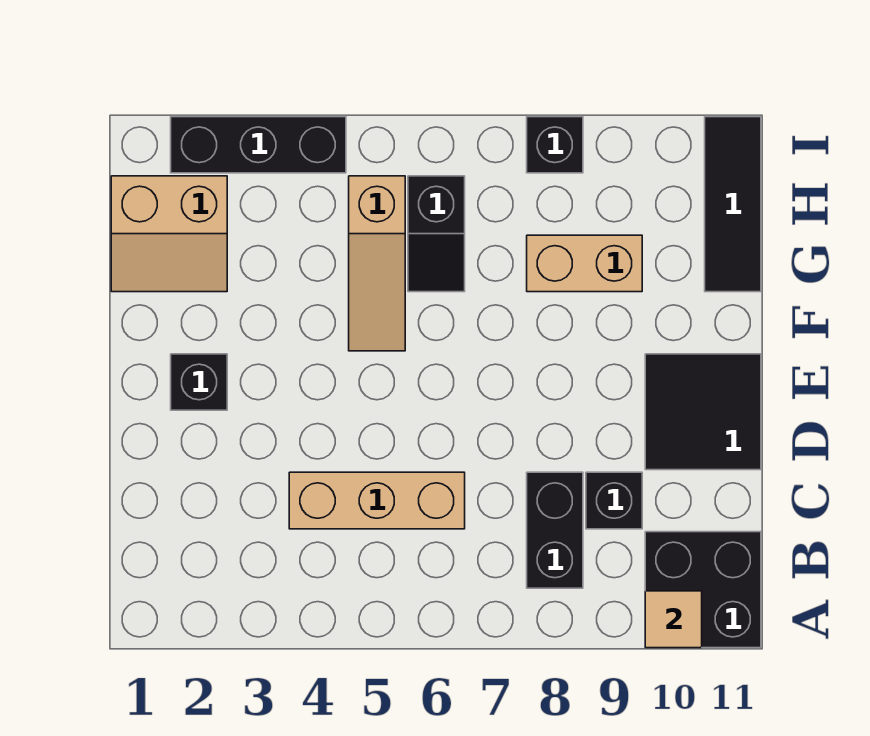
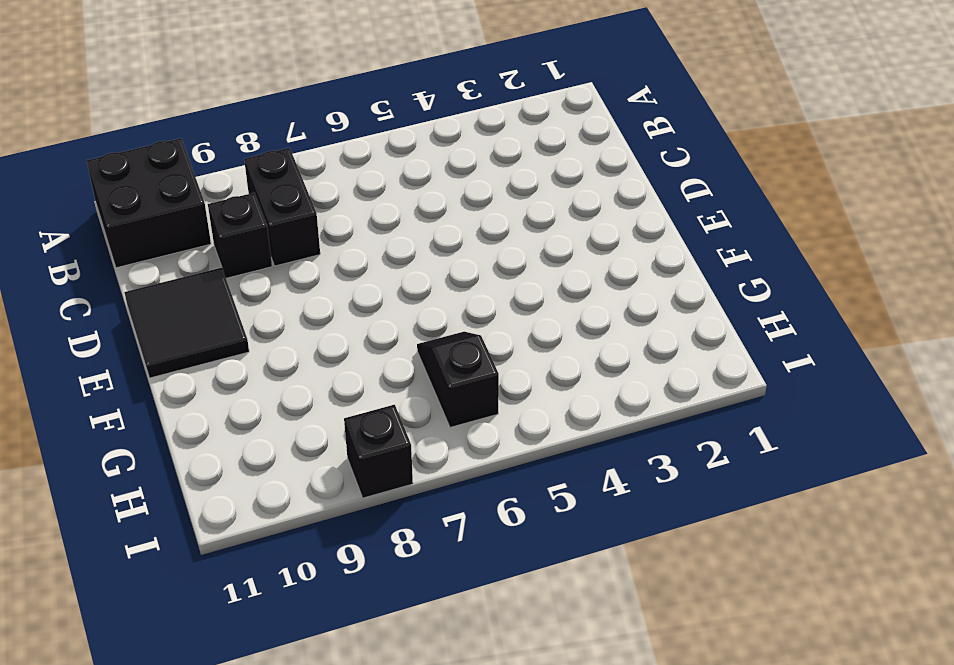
none -> tan 1x3 brick [289,472,465,529]
none -> black 1x1 brick [171,354,227,410]
none -> tan 1x3 slope [349,176,405,351]

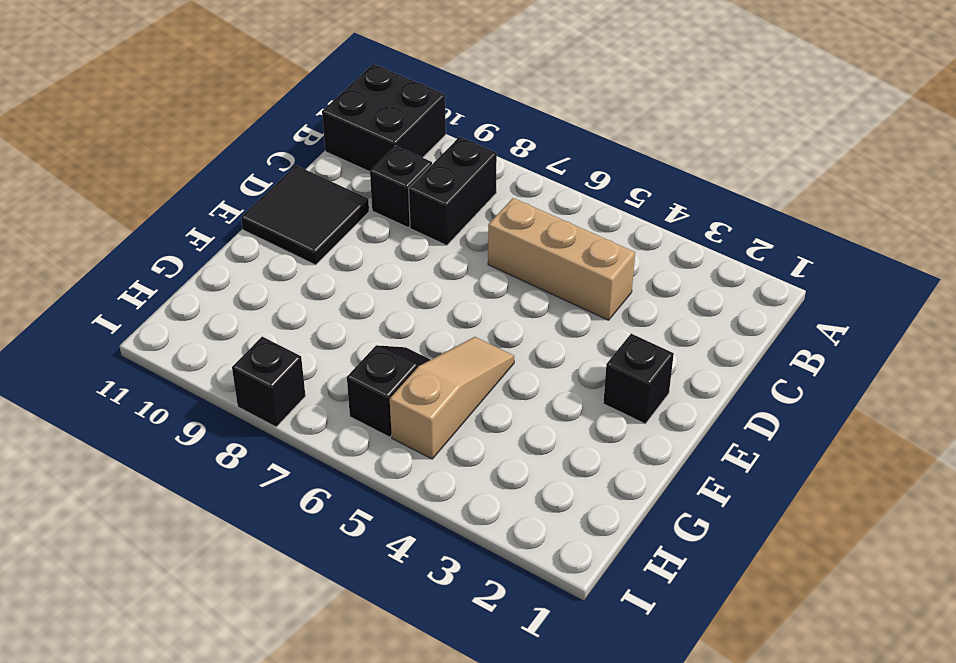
none -> tan 2x2 slope [111,176,227,292]
none -> tan 1x2 brick [527,235,642,292]
none -> black 1x3 tile [705,117,761,292]

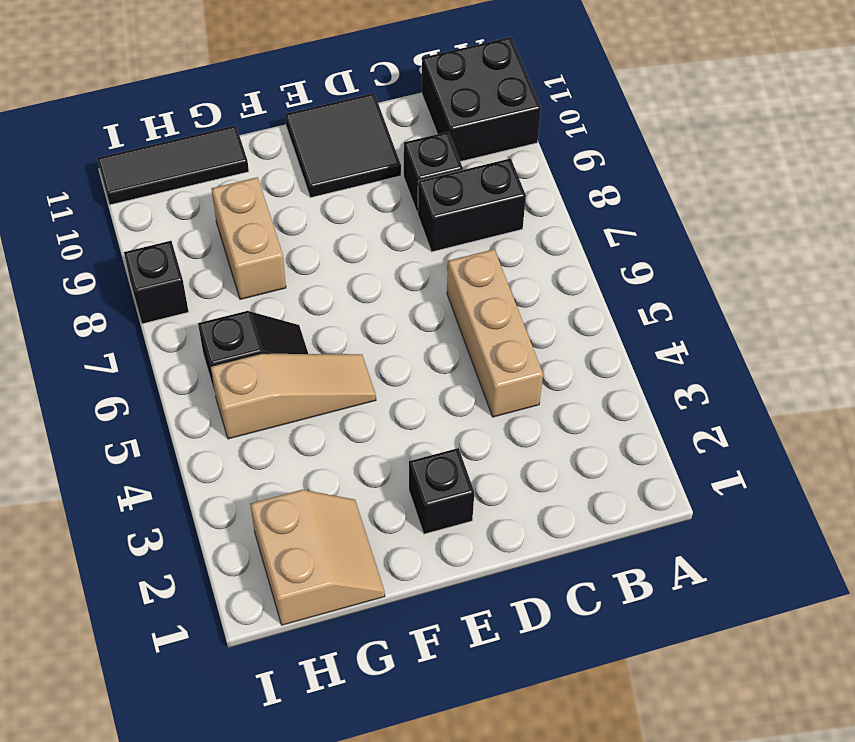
none -> black 1x3 brick [171,117,346,173]
none -> tan 1x1 tile [645,591,702,648]

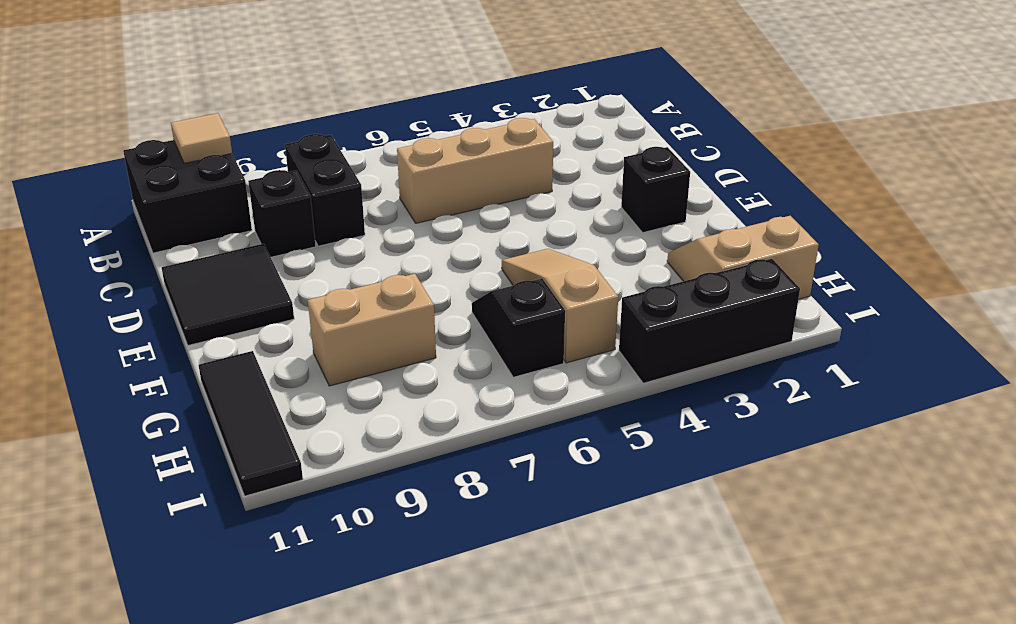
none -> black 1x1 brick [527,117,583,173]

